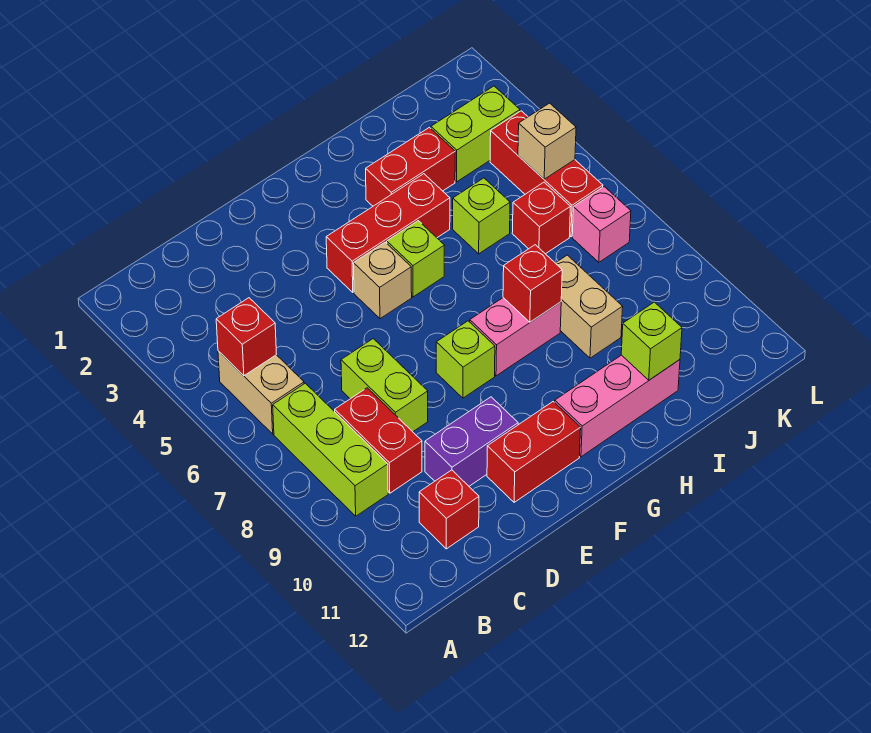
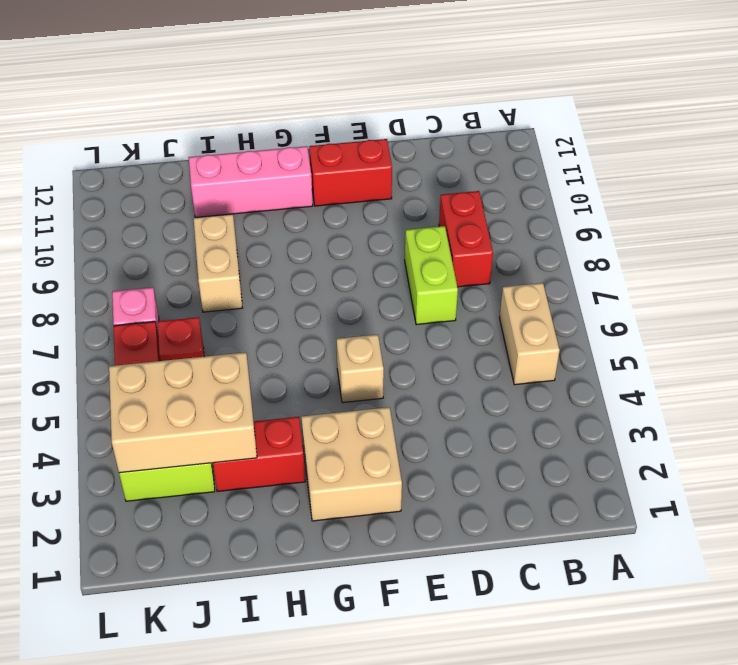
tan 2x2 brick [301,407,402,521] -> none
tan 2x3 brick [109,352,257,473] -> none
none -> lime 1x3 brick [273,383,388,516]
none -> red 1x1 brick [419,470,479,549]
none -> purple 1x2 brick [425,397,518,486]

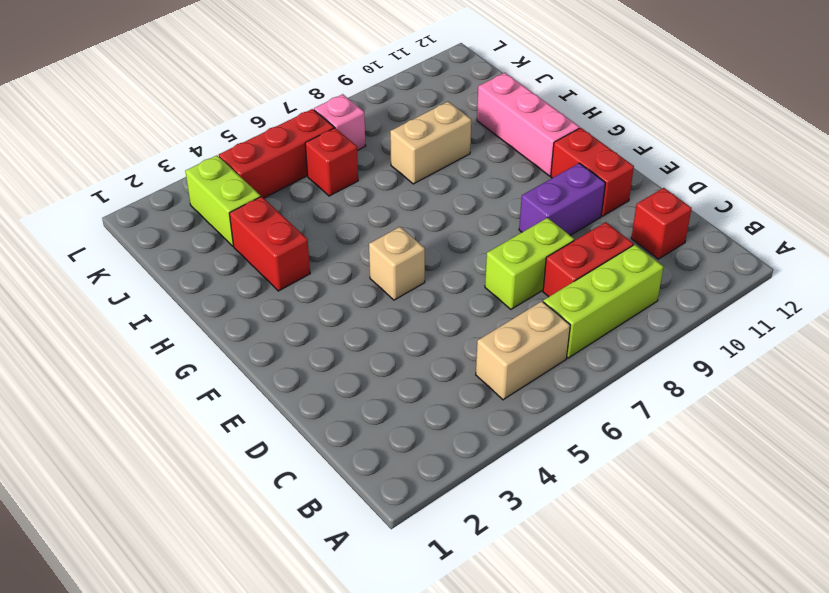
purple 1x2 brick [519,163,605,235] -> purple 1x2 brick turned to [425,397,518,486]
none -> red 1x3 brick [326,174,450,292]
none -> lime 1x1 brick [436,321,495,398]
none -> lime 1x1 brick [387,221,445,297]

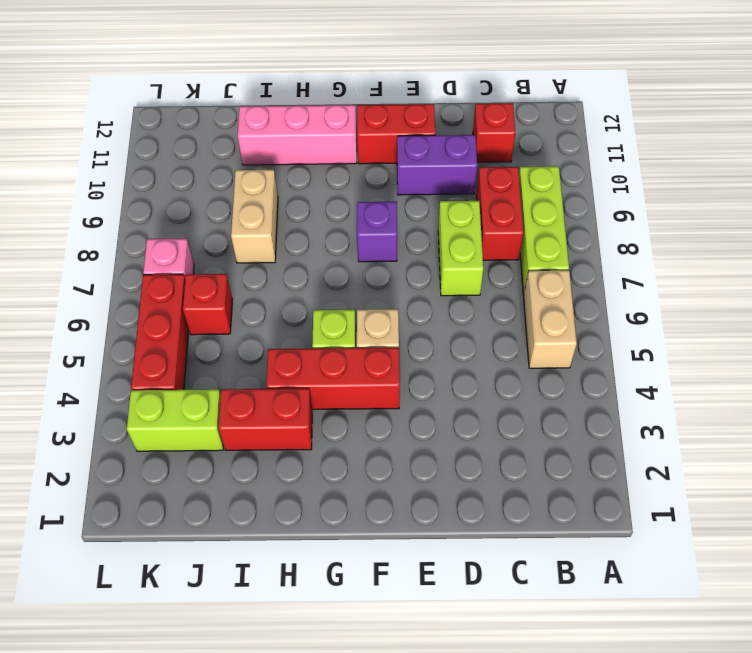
purple 1x1 brick [357,202,397,262] -> lime 1x1 brick [436,321,495,398]
none -> pink 1x2 brick [470,298,561,376]
none -> lime 1x1 brick [453,178,510,254]
none -> red 1x1 brick [216,298,277,376]

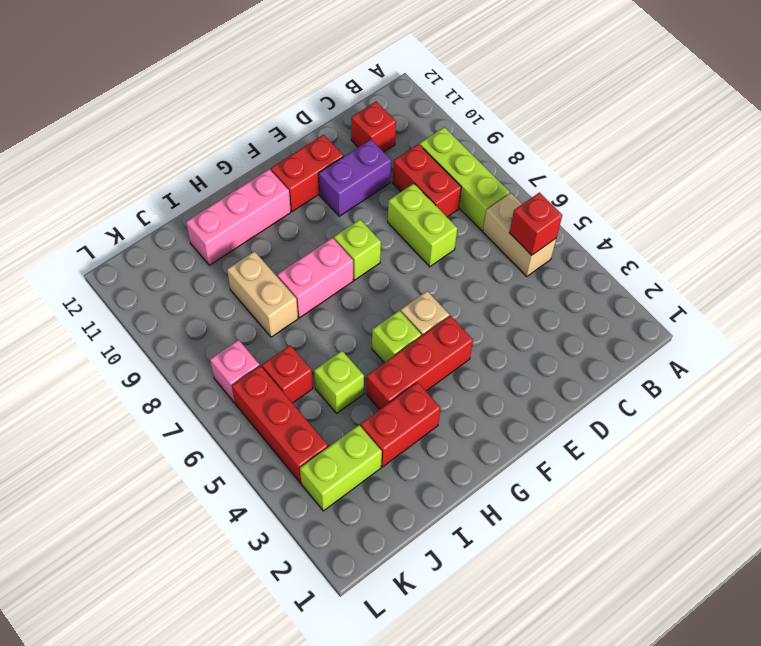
none -> red 1x1 brick [503,245,562,322]
none -> lime 1x1 brick [621,302,682,380]
none -> tan 1x1 brick [518,103,576,179]

